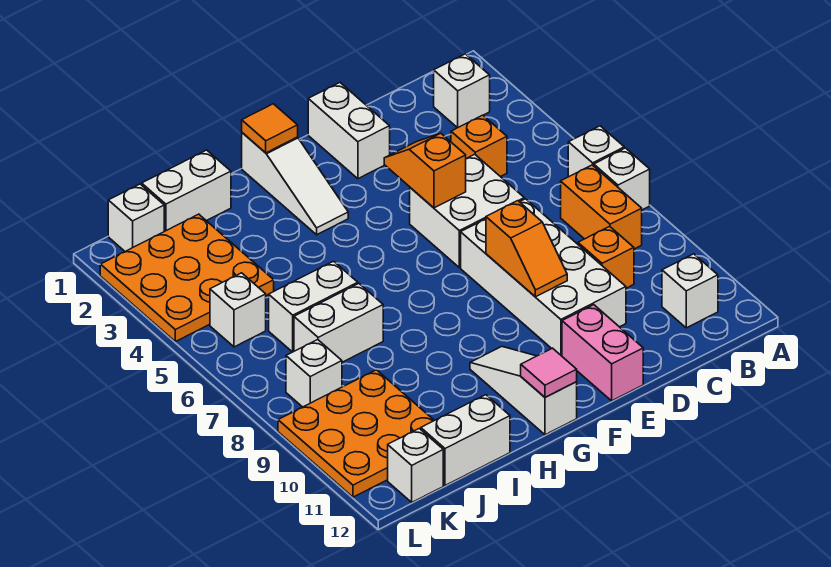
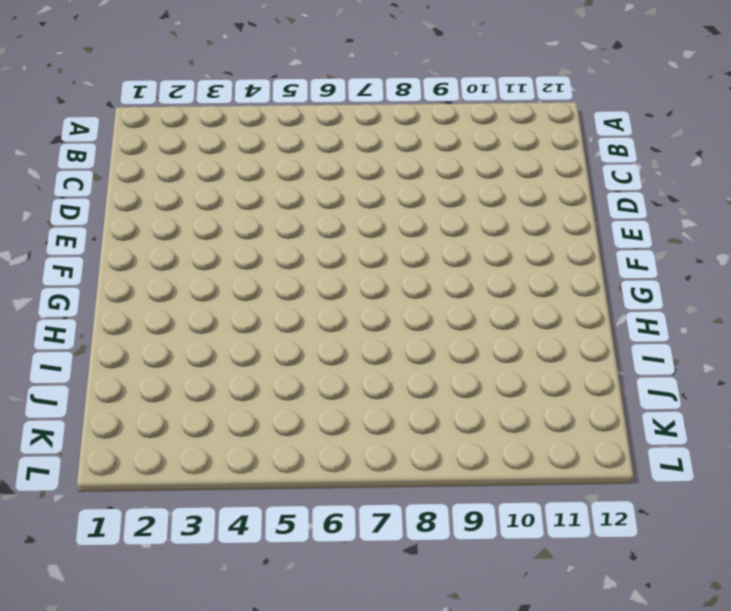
none -> white 1x1 brick [568,126,624,177]
none -> white 1x1 brick [594,148,650,210]
none -> white 1x1 brick [434,54,490,128]

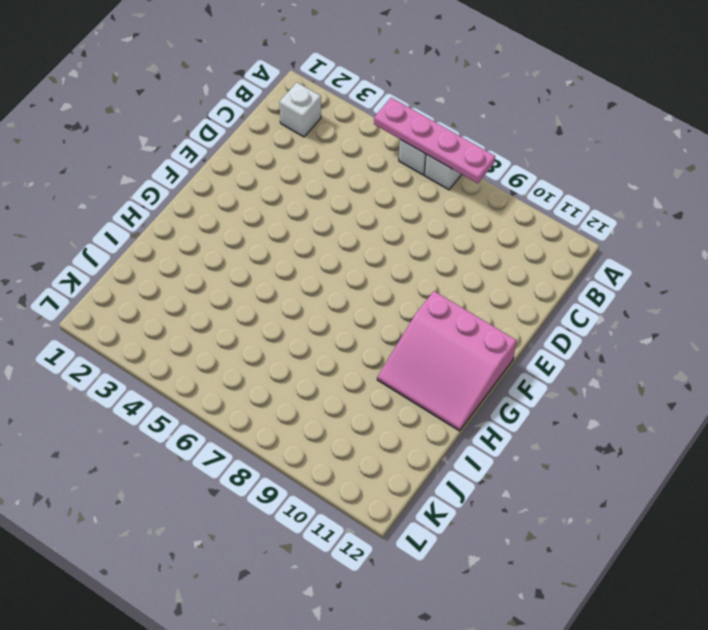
pink 1x4 plate [374,98,495,183] -> none
pink 3x3 slope [377,291,517,431] -> white 1x3 slope [470,347,577,435]
none -> orange 1x2 brick [561,165,642,249]
none -> white 1x1 brick [662,254,718,328]
none -> orange 1x1 brick [451,115,507,177]

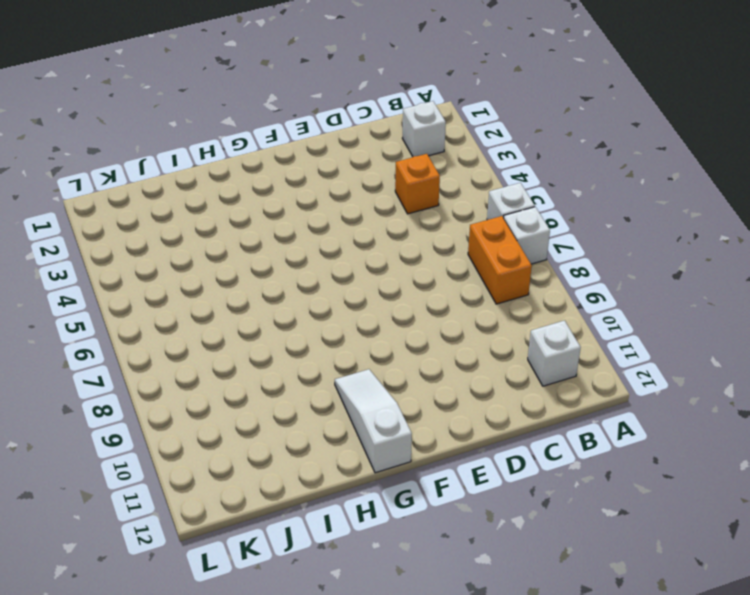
none -> orange 1x1 brick [578,226,634,288]
none -> white 2x2 brick [410,154,524,268]
none -> white 2x4 brick [461,199,626,356]

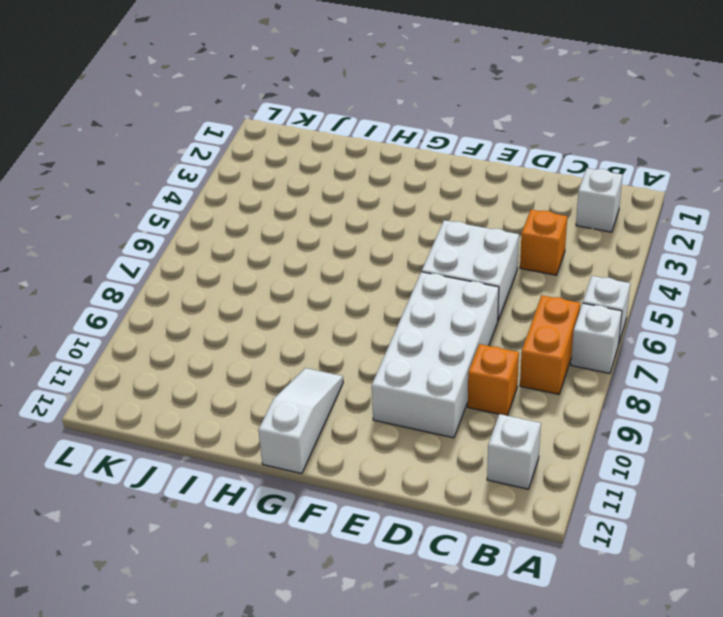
none -> white 1x2 brick [308,83,390,179]
none -> pink 1x2 brick [562,305,643,401]
none -> white 1x3 slope [242,133,348,235]

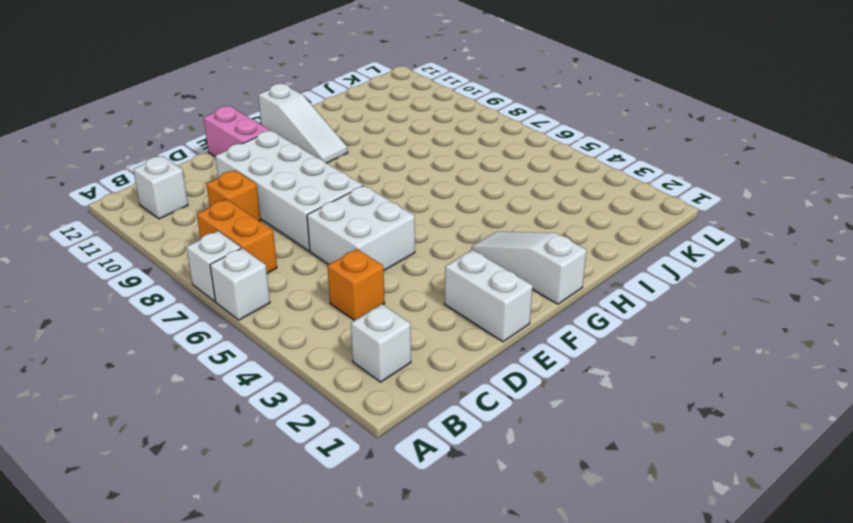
none -> white 1x2 brick [142,150,231,231]
none -> white 1x2 brick [269,261,358,352]
none -> white 1x2 brick [294,284,383,362]

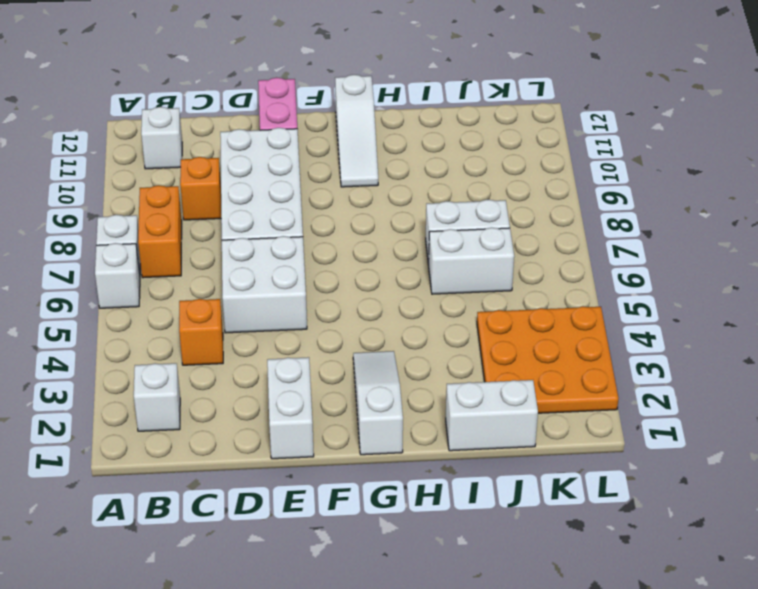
none -> white 1x2 brick [421,395,510,485]
none -> orange 3x3 plate [278,370,434,497]
none -> white 1x1 brick [108,184,164,251]

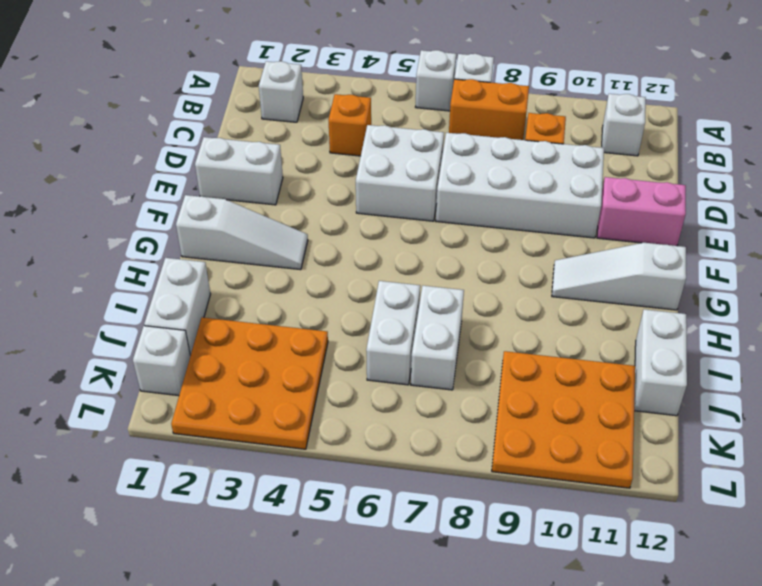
none -> white 1x1 brick [210,273,266,347]
none -> white 1x1 brick [286,340,342,407]
none -> white 1x1 brick [388,429,443,502]

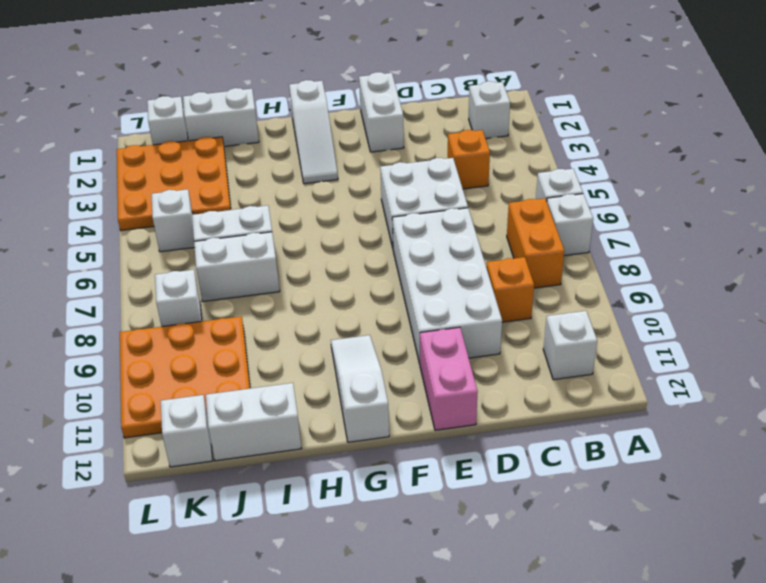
none -> orange 1x2 slope [384,133,466,208]
none -> orange 1x2 slope [486,201,567,297]
none -> orange 1x1 tile [242,104,298,153]

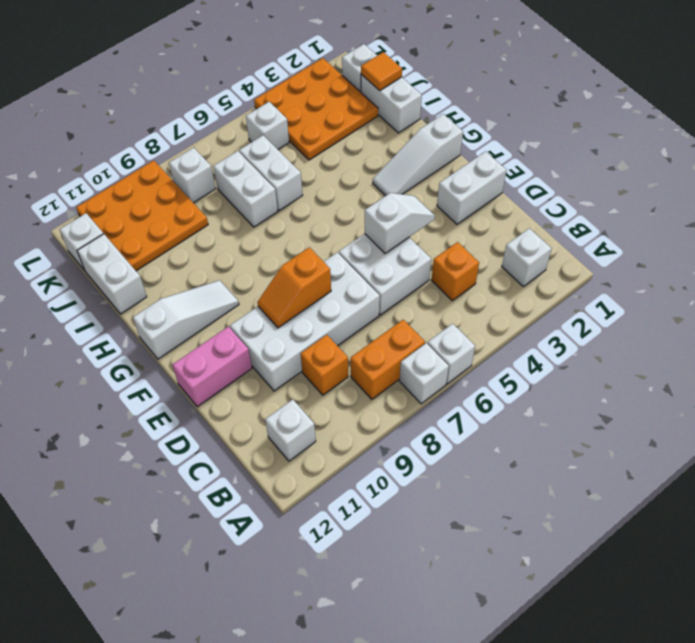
white 1x2 slope [365,193,435,253] -> orange 1x2 slope [384,133,466,208]
orange 1x1 tile [361,52,402,91] -> orange 1x1 tile moved to [242,104,298,153]
none -> pink 1x1 tile [521,348,577,397]

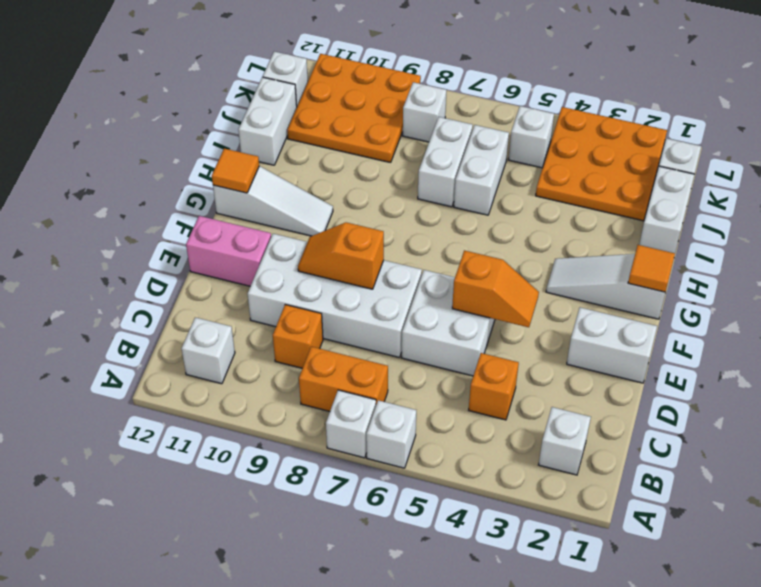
orange 1x1 tile [212,149,259,193] -> pink 1x1 tile [521,348,577,397]

